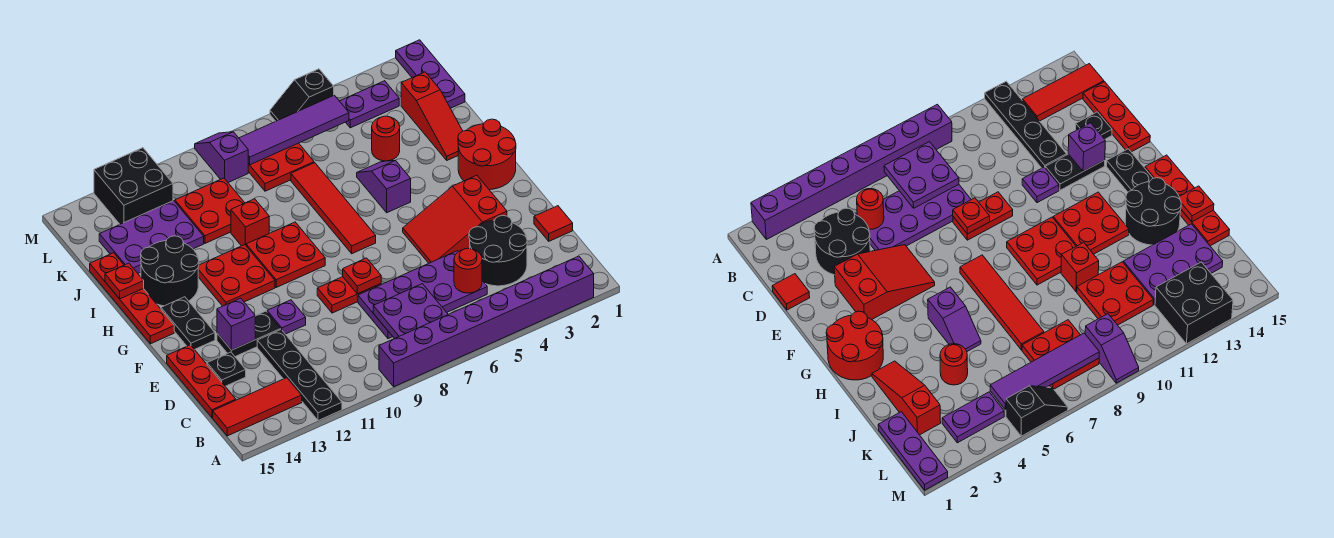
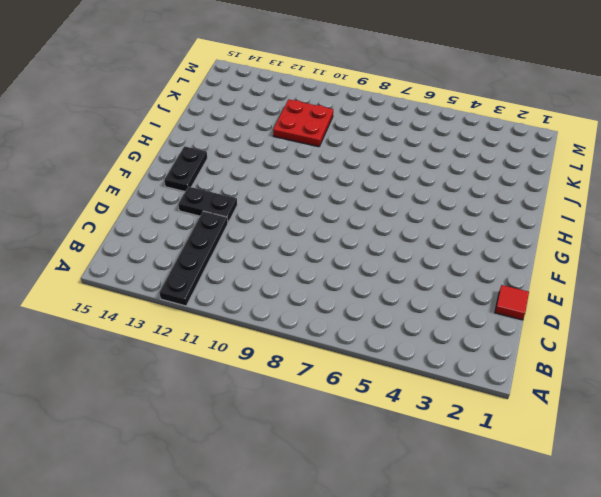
none -> purple 1x8 brick [379,256,594,387]
none -> red 1x3 tile [213,378,302,436]
none -> black 2x2 round brick [469,216,527,286]
none -> purple 2x4 plate [358,251,487,339]

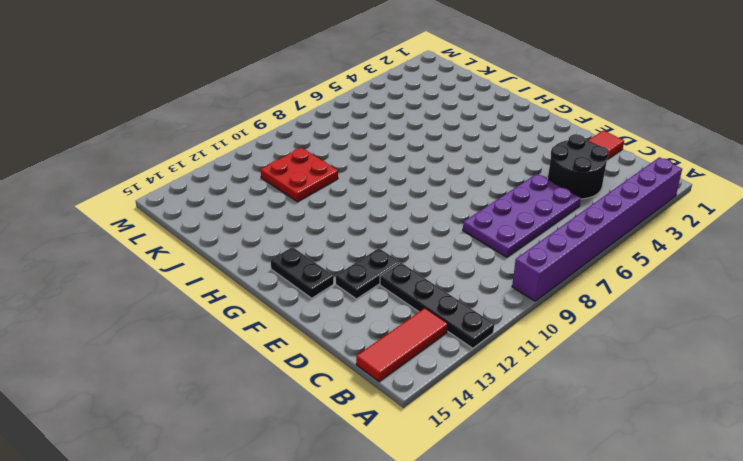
none -> red 1x3 plate [167,345,236,417]
none -> black 1x1 plate [207,352,246,386]
none -> red 2x3 slope [403,175,507,263]
none -> red 1x2 plate [317,277,381,313]

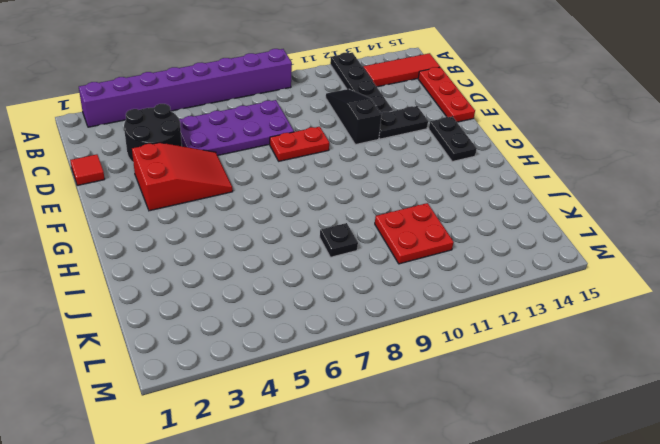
black 1x3 slope [326,89,382,145] -> purple 1x1 plate [267,300,306,334]
black 1x1 plate [320,223,358,257] -> black 1x1 plate moved to [207,352,246,386]
none -> red 2x2 round brick [458,119,516,190]
none -> red 1x4 tile [291,163,376,254]
none -> red 2x2 plate [246,222,325,287]
none -> red 2x2 plate [198,245,275,306]

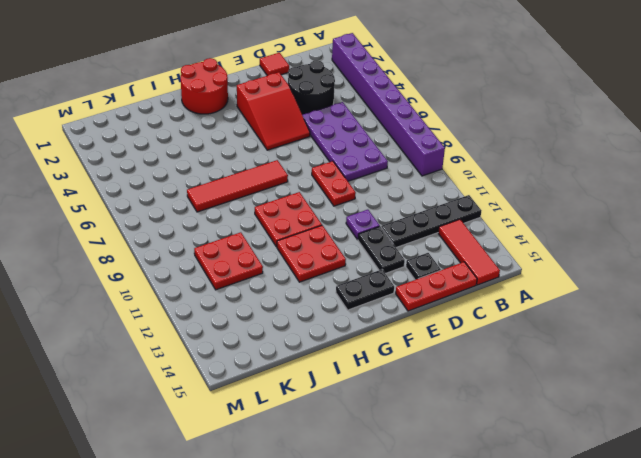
none -> red 1x4 plate [90,253,174,344]
none -> purple 1x2 slope [357,160,411,213]
none -> black 2x2 round brick [141,236,199,306]
none -> red 1x3 slope [401,72,462,160]

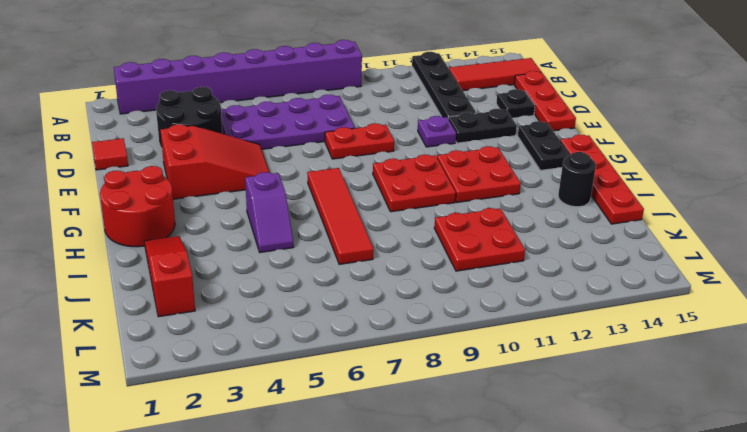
black 1x1 round brick [558,152,596,207] -> black 2x2 round brick [141,236,199,306]
none -> red 1x1 brick [231,199,269,246]
none -> red 1x1 round brick [372,116,400,161]
none -> purple 2x3 plate [99,201,204,273]
none -> purple 1x3 plate [396,40,465,108]

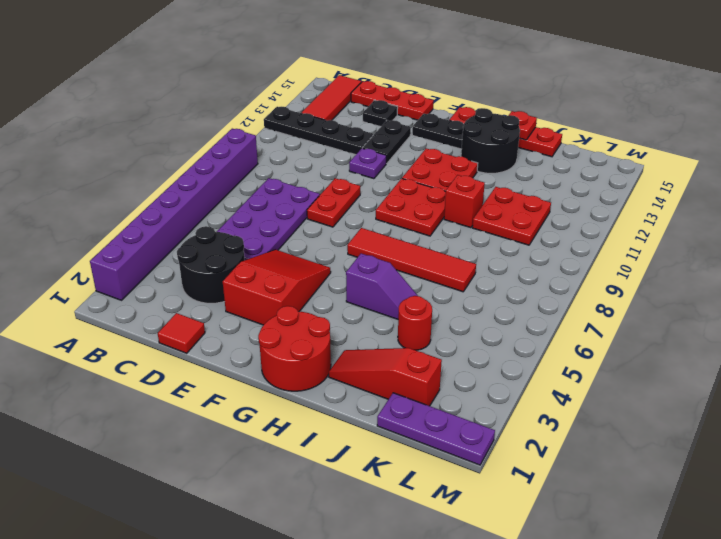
none -> purple 2x3 plate [99,201,204,273]
none -> red 2x2 plate [248,143,314,191]
none -> purple 1x2 plate [340,81,399,128]
none -> purple 1x2 slope [195,132,248,183]

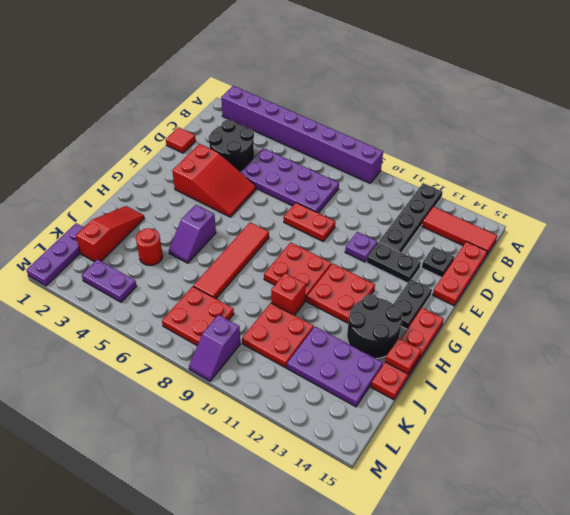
none -> red 2x2 round brick [458,119,516,190]
none -> black 2x2 brick [94,148,173,224]
none -> black 1x2 slope [270,69,334,121]
none -> purple 2x2 plate [373,284,448,339]

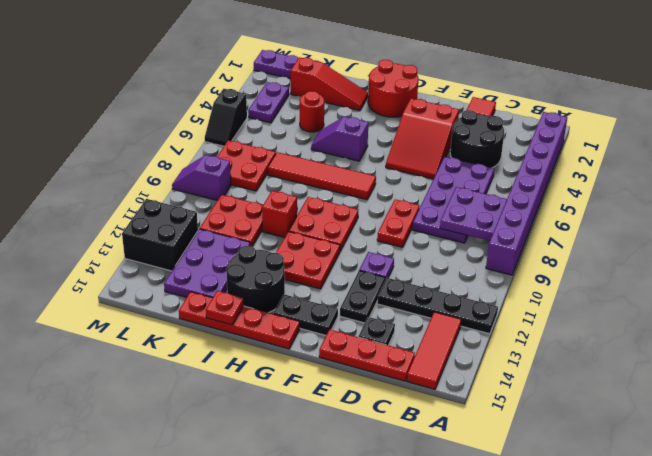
none -> red 1x1 round brick [454,248,482,293]
none -> red 1x1 plate [343,258,381,294]
none -> purple 1x1 brick [217,298,255,350]
none -> purple 1x4 tile [239,95,349,165]

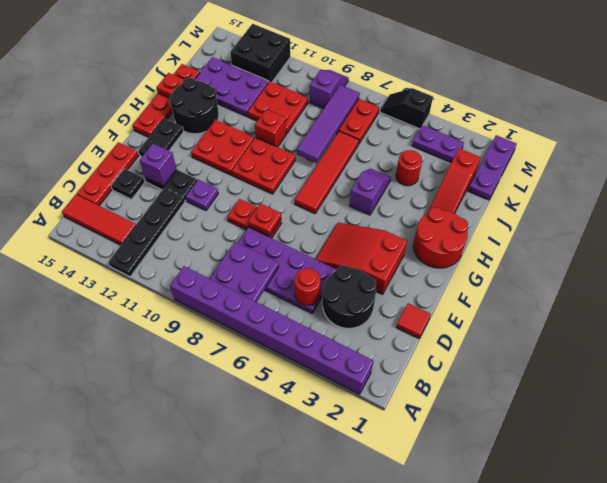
purple 1x4 tile [297,85,359,163] -> purple 1x4 tile turned to [239,95,349,165]

